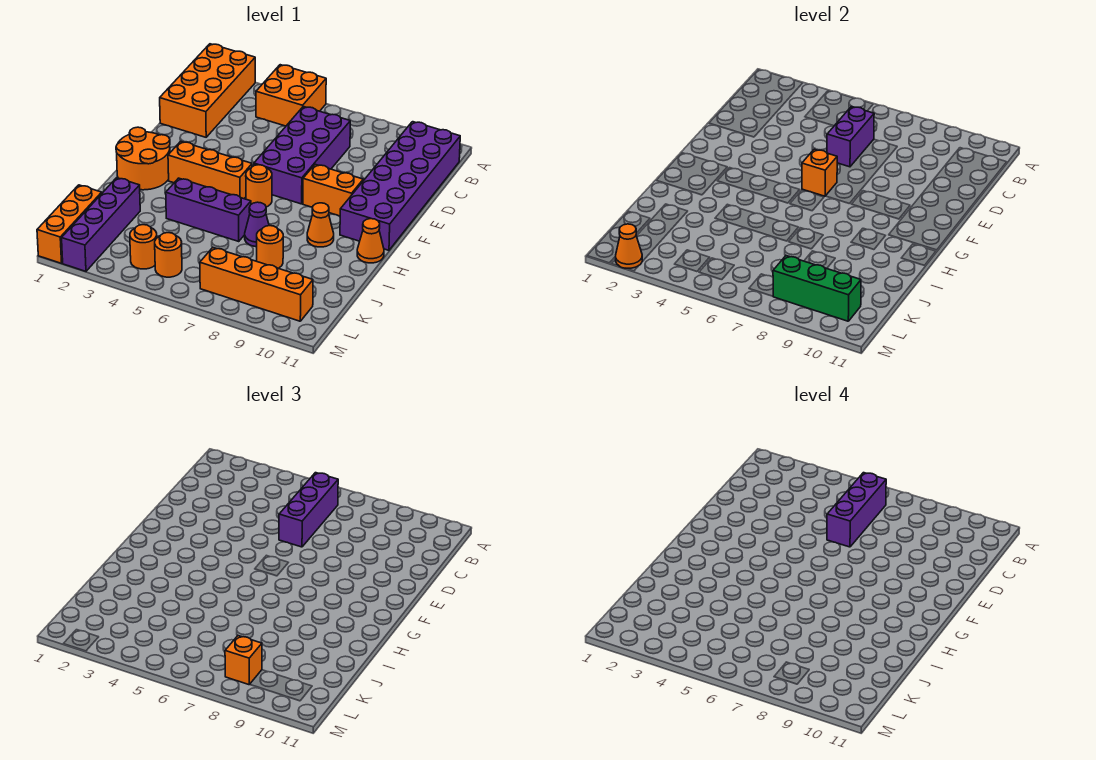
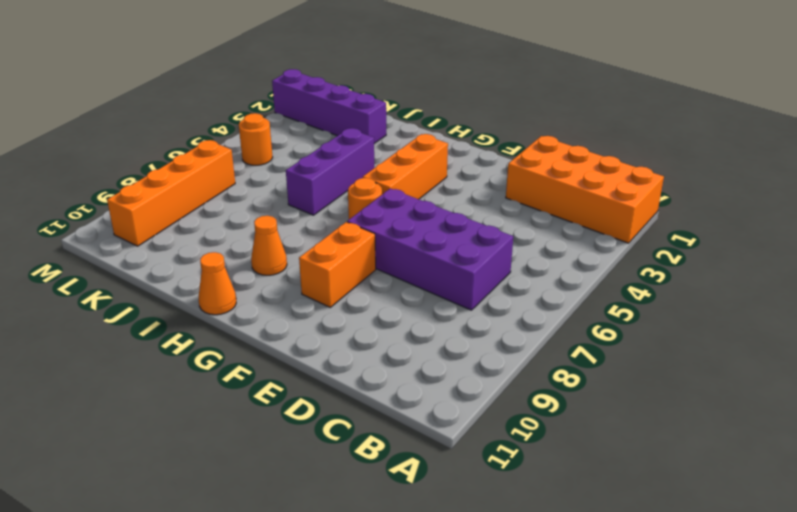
none -> orange 2x2 brick [256,65,326,126]
none -> purple 2x6 brick [340,122,460,250]
none -> orange 2x2 round brick [116,127,170,190]

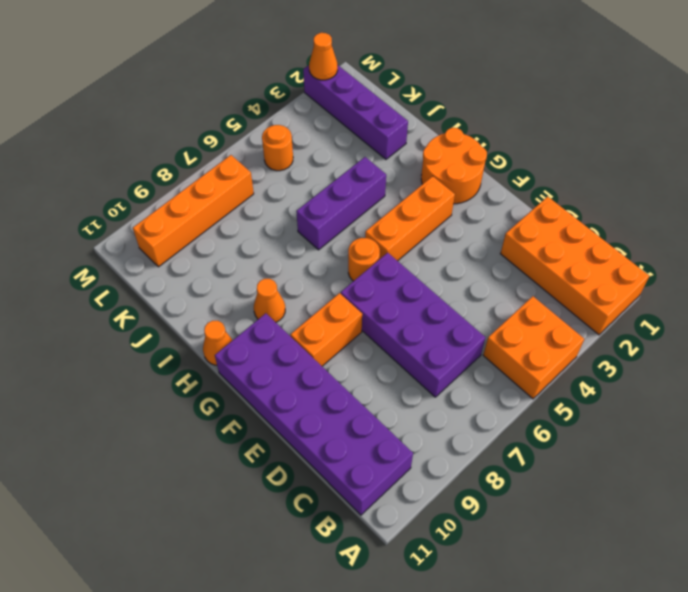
none -> purple 1x1 cone [245,202,269,247]
none -> orange 1x1 round brick [257,226,283,268]
none -> orange 1x3 brick [37,185,102,263]

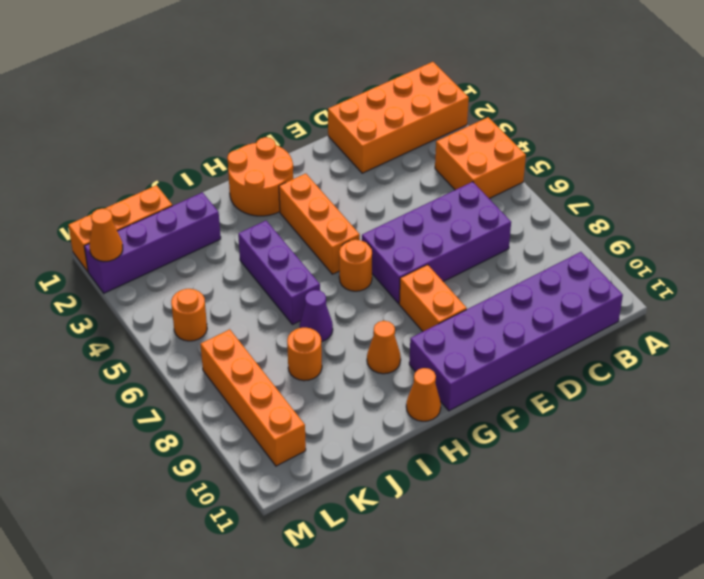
none -> orange 1x1 round brick [130,225,157,269]
none -> purple 1x2 brick [827,106,874,167]
none -> orange 1x1 brick [802,149,837,196]

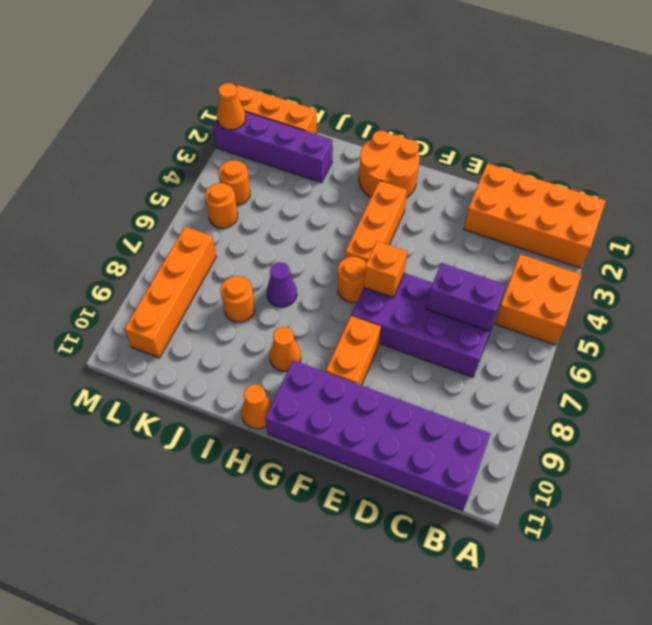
none -> purple 1x3 brick [166,178,251,241]
none -> green 1x3 brick [773,256,861,321]
none -> purple 1x3 brick [279,473,338,547]

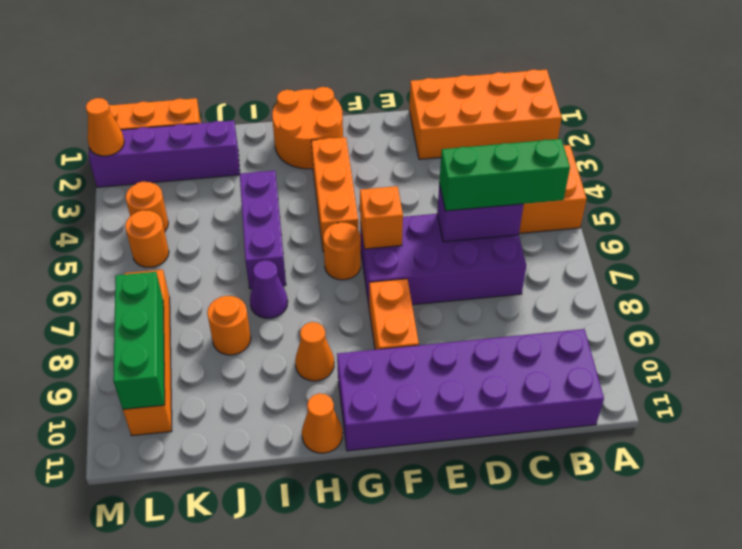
green 1x3 brick [439,139,570,211] -> purple 1x3 brick [279,473,338,547]
none -> orange 1x1 brick [225,636,262,685]
none -> purple 1x3 brick [827,473,886,547]

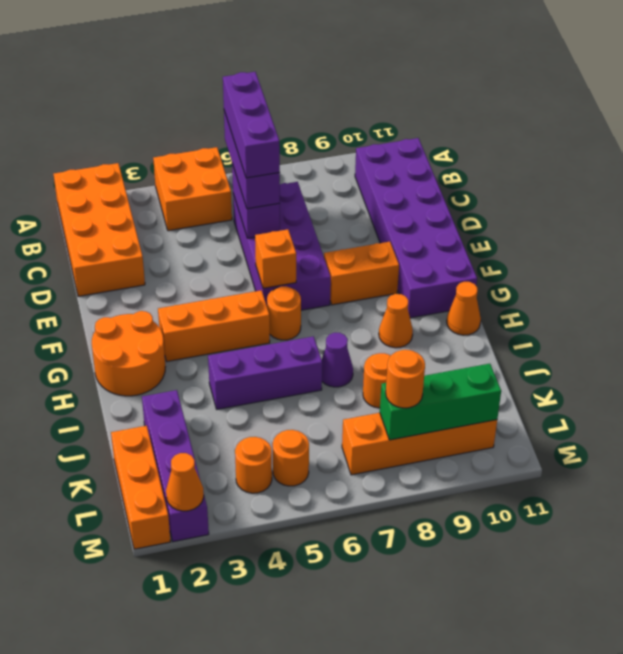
orange 1x1 round brick [386,350,425,408] -> orange 1x1 brick [225,636,262,685]

